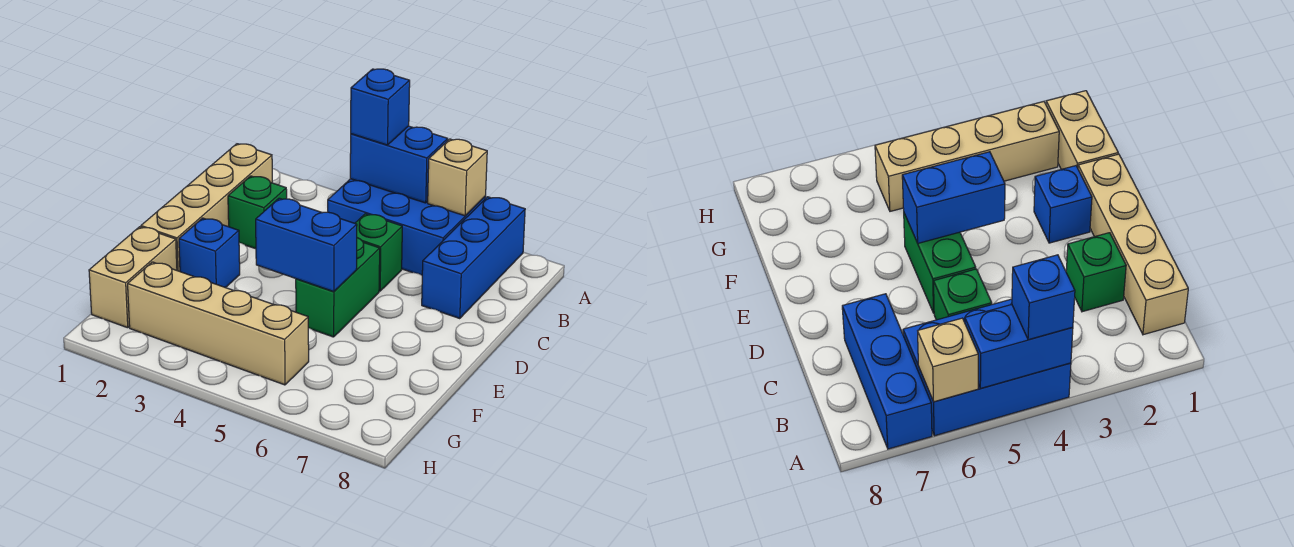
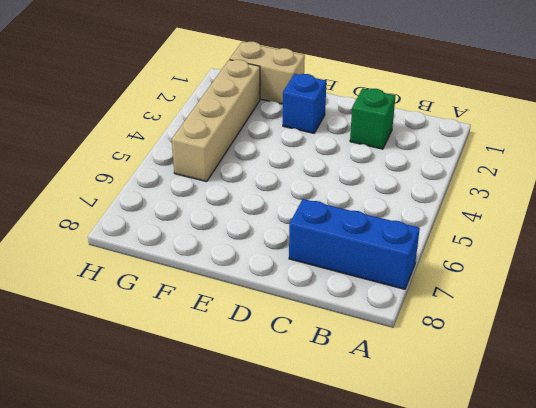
none -> blue 2x3 brick [328,179,486,275]
none -> tan 1x4 brick [141,144,272,271]
none -> green 1x1 brick [355,214,402,291]

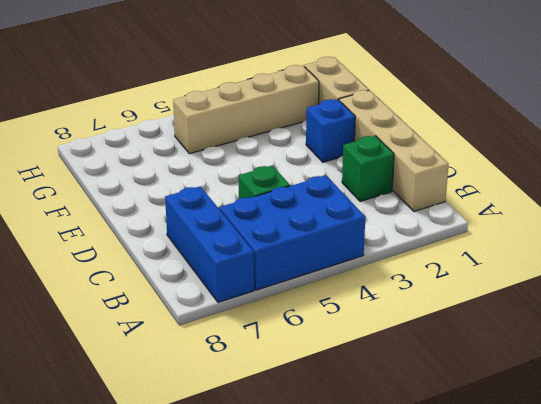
none -> green 1x2 brick [296,238,380,337]
none -> blue 1x2 brick [350,126,448,203]
none -> tan 1x1 brick [428,139,487,216]

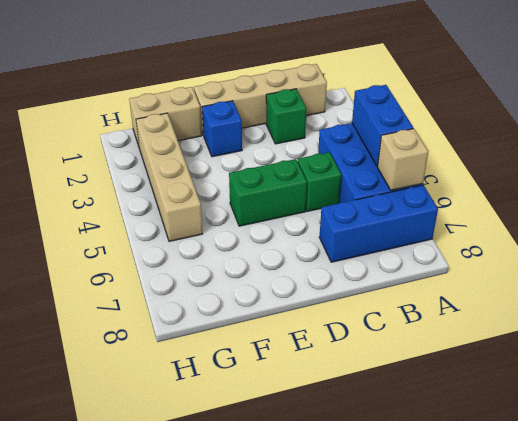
none -> blue 1x2 brick [256,198,357,292]
none -> blue 1x1 brick [351,69,410,145]

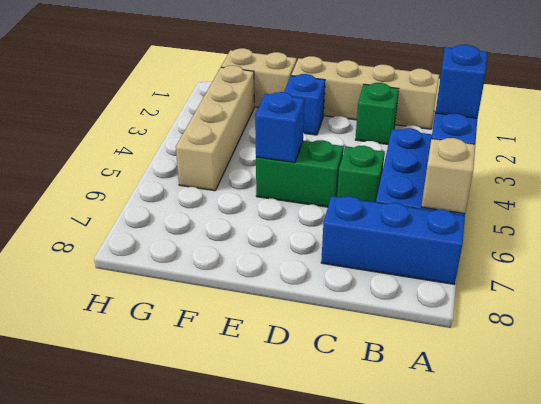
blue 1x1 brick [255,92,304,162] -> blue 1x2 brick [256,198,357,292]

